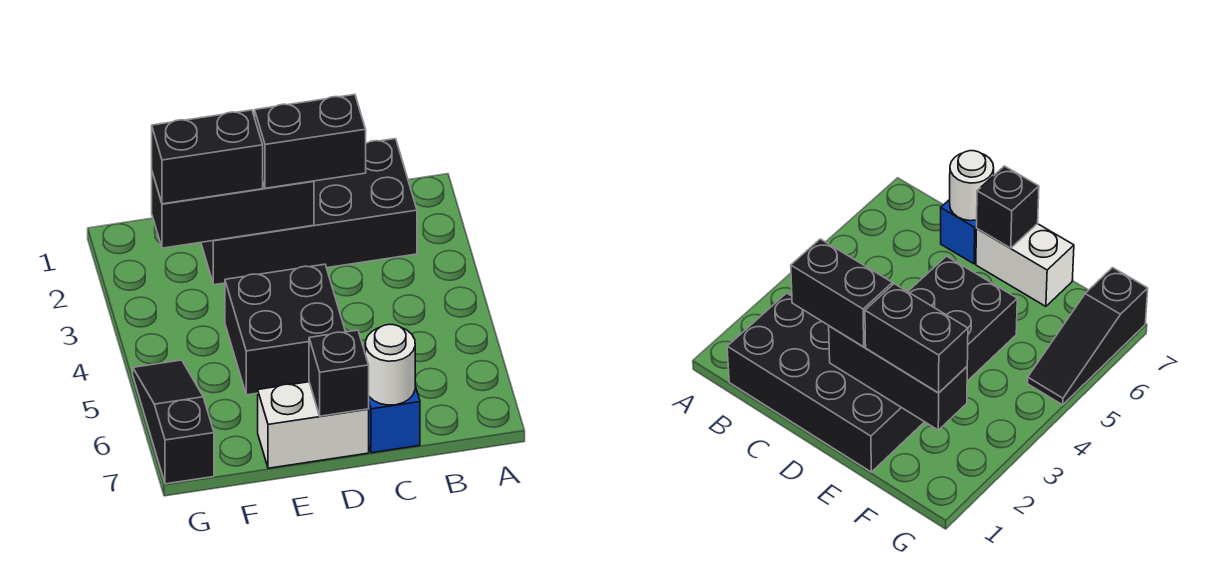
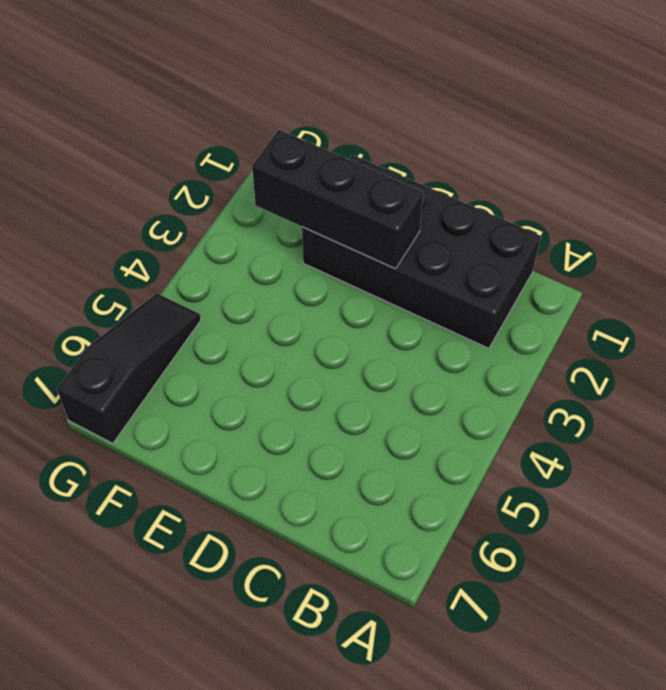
none -> blue 1x1 brick [369,386,420,453]
none -> black 2x2 brick [225,264,345,395]

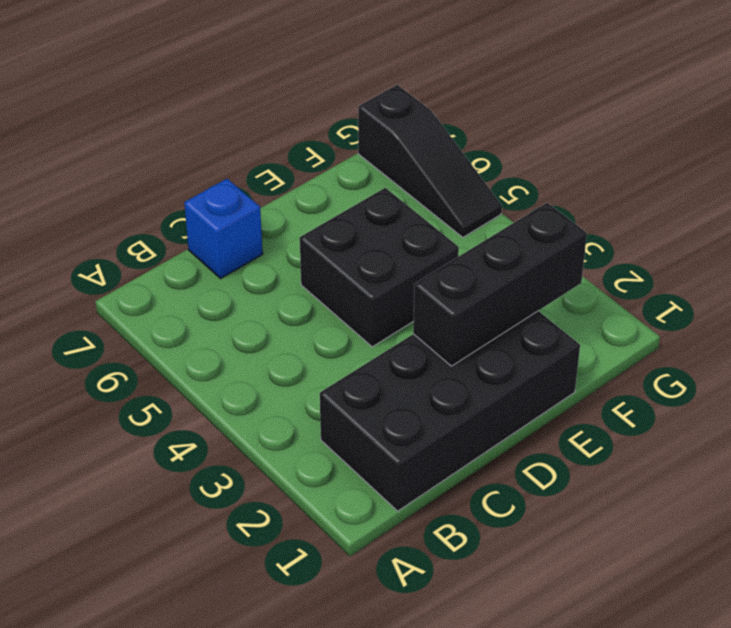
none -> white 1x2 brick [258,382,369,468]
none -> white 1x1 round brick [365,324,415,405]

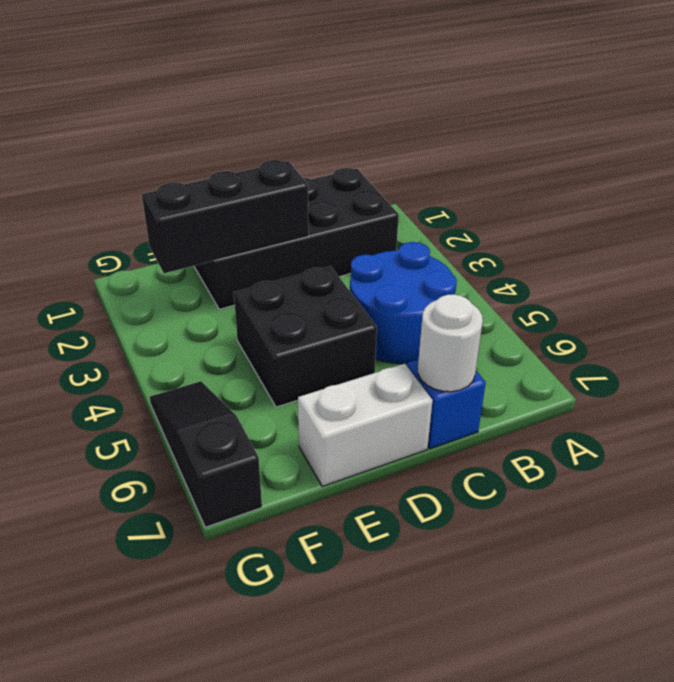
blue 2x2 round brick [350,242,457,364] -> none
none -> black 1x1 brick [309,330,369,416]
none -> black 1x2 brick [255,95,366,188]

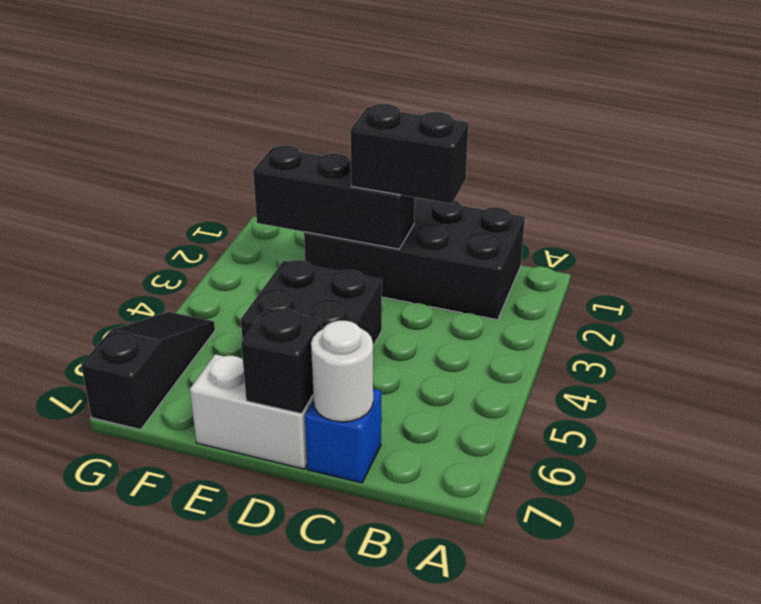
none -> black 1x2 brick [152,110,263,204]

